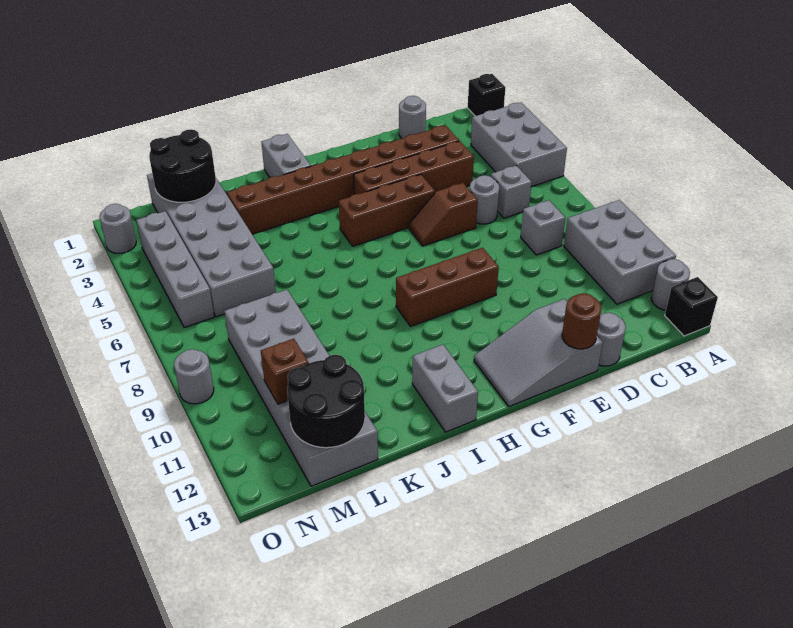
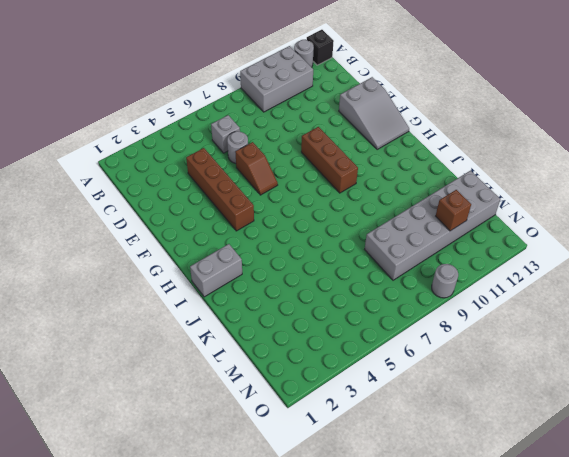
none -> black 1x1 brick [468,74,505,116]
none -> grey 2x3 brick [471,102,567,187]
none -> grey 1x1 brick [521,200,565,255]

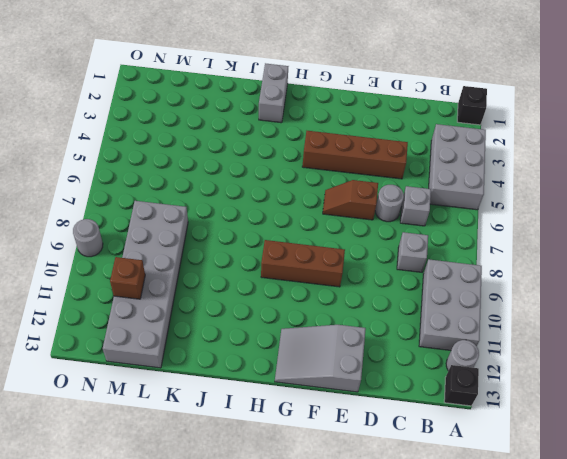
none -> grey 1x1 round brick [399,96,426,138]
none -> brown 1x8 brick [227,125,459,234]
none -> grey 1x1 round brick [597,313,626,366]

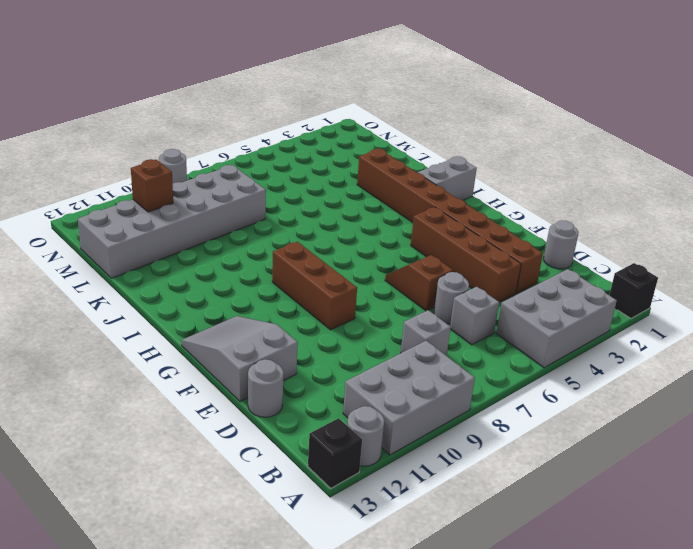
none -> brown 1x3 brick [339,174,435,246]
none -> grey 1x2 brick [412,345,478,432]
none -> grey 2x6 brick [147,174,276,317]

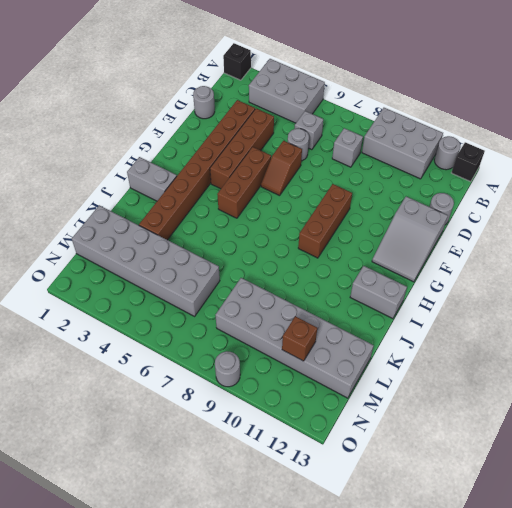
none -> grey 1x4 brick [136,211,214,328]
none -> grey 1x1 round brick [99,204,136,253]
none -> brown 1x1 round brick [562,293,602,349]

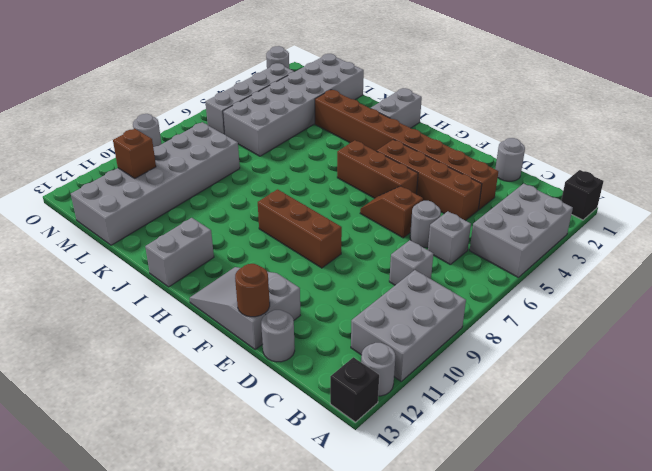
none -> black 2x2 round brick [149,129,216,202]
none -> black 2x2 round brick [287,355,365,448]

